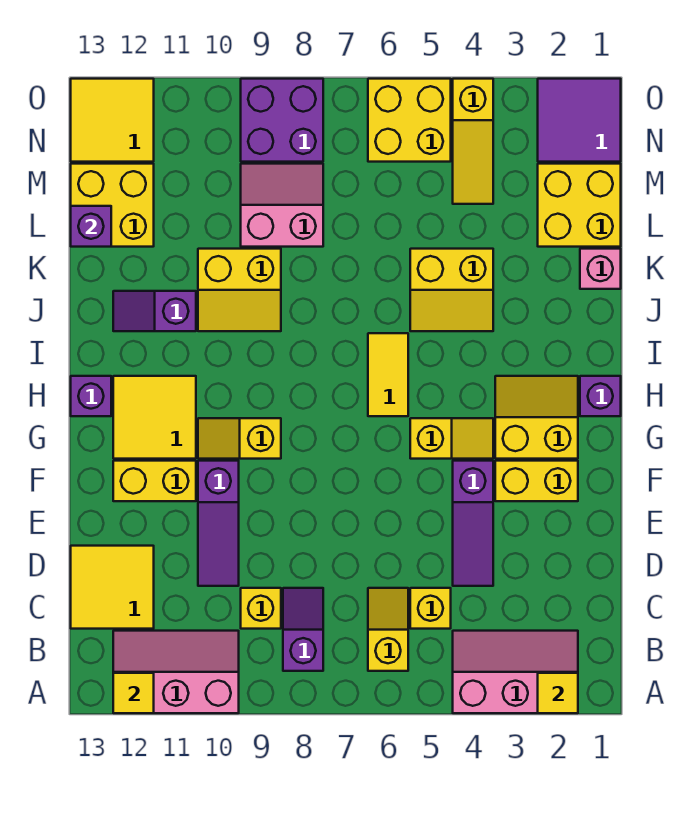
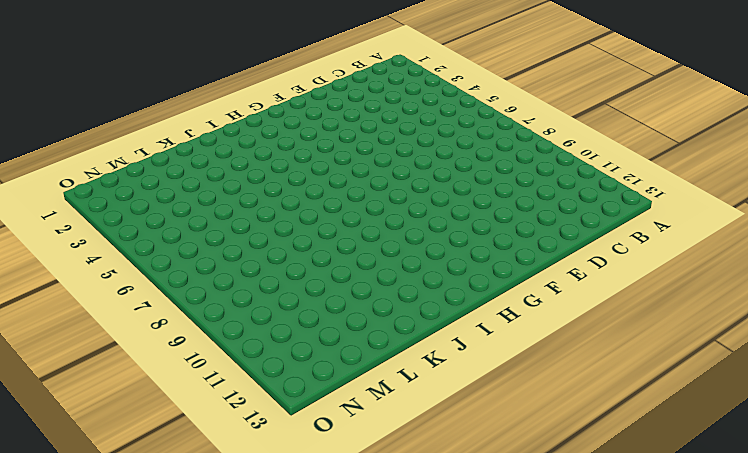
none -> pink 2x3 slope [453,631,578,713]
none -> pink 2x3 slope [113,631,239,713]
none -> yellow 1x2 slope [368,588,408,671]
none -> purple 1x2 slope [283,588,323,671]

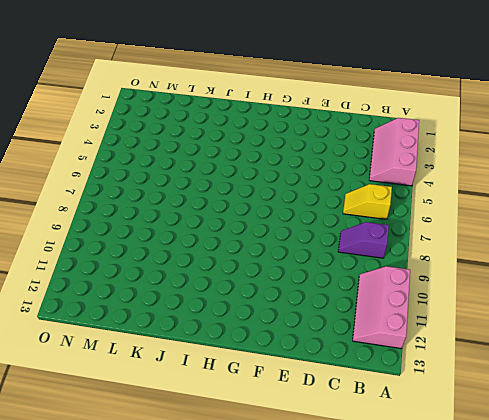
none -> yellow 1x1 brick [410,588,451,629]
none -> yellow 1x1 brick [241,588,281,629]
none -> yellow 2x2 tile [71,546,154,629]
none -> purple 1x3 slope [453,461,493,586]

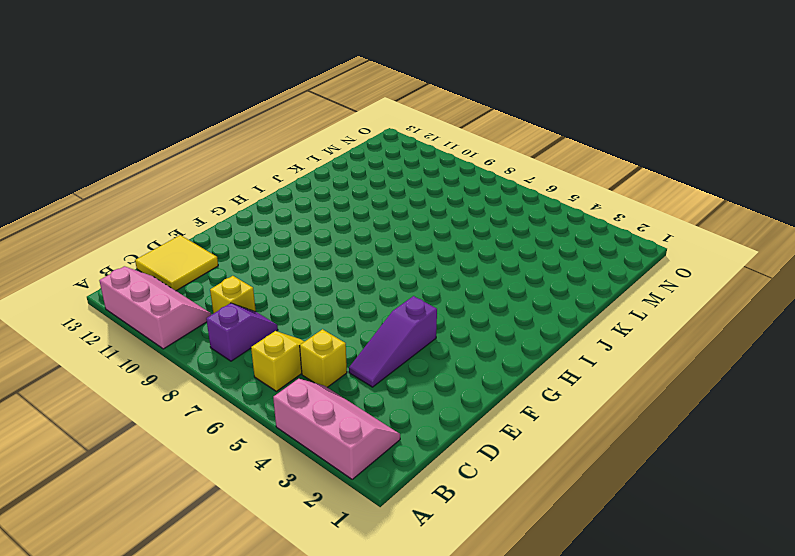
none -> purple 1x3 slope [198,461,239,586]
none -> yellow 1x2 brick [495,461,578,501]
none -> yellow 1x2 brick [113,461,196,501]
none -> yellow 2x2 slope [495,376,578,459]

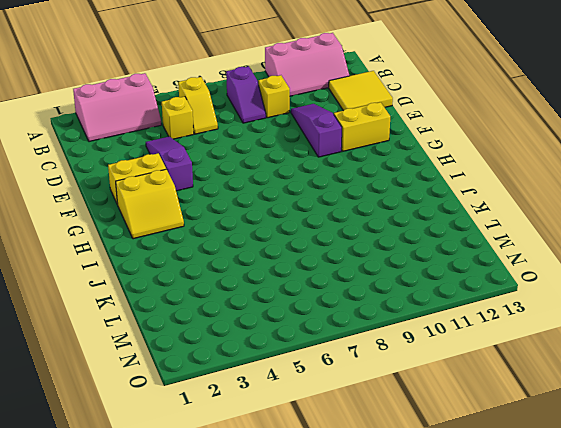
none -> yellow 1x2 slope [410,418,493,459]
none -> yellow 1x2 slope [198,418,281,459]
none -> yellow 2x2 tile [113,376,196,459]
none -> purple 1x1 brick [580,376,621,416]

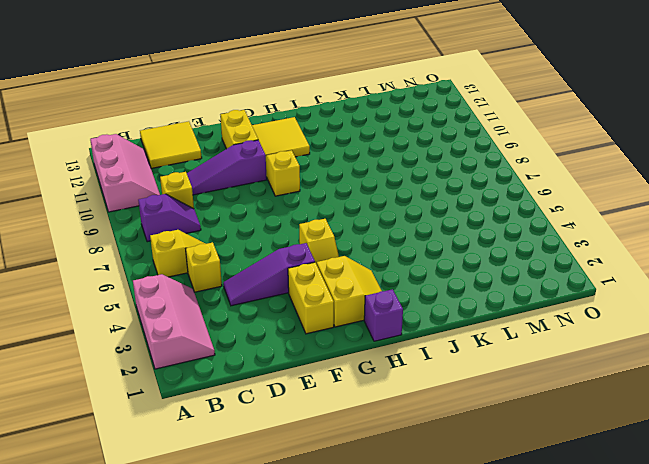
none -> yellow 1x2 tile [368,333,408,416]
none -> purple 1x1 brick [71,376,111,416]
none -> yellow 2x2 slope [410,249,493,331]
none -> yellow 2x2 slope [198,249,281,331]

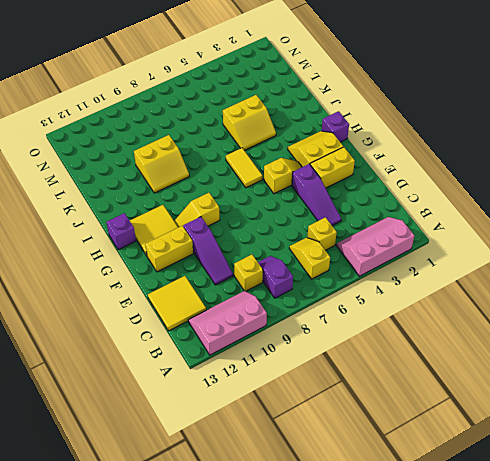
none -> purple 1x2 slope [113,291,196,331]
none -> pink 1x1 brick [580,249,621,289]
none -> yellow 2x2 brick [538,164,621,247]
none -> pink 2x2 slope [241,164,323,247]

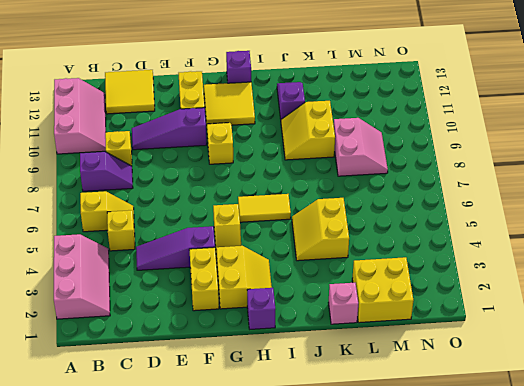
none -> yellow 2x2 brick [71,164,154,247]
none -> yellow 1x3 slope [453,79,493,204]
none -> purple 2x2 tile [538,79,621,162]
none -> yellow 2x2 brick [368,79,451,162]

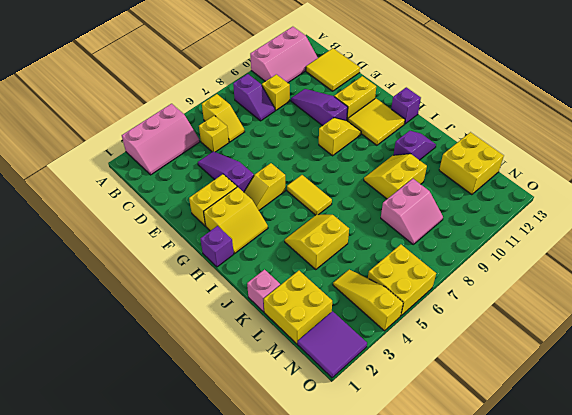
none -> purple 2x2 brick [241,79,323,162]
none -> yellow 2x2 tile [71,79,154,162]
none -> yellow 1x1 tile [538,673,578,713]
none -> yellow 1x1 tile [113,673,154,713]

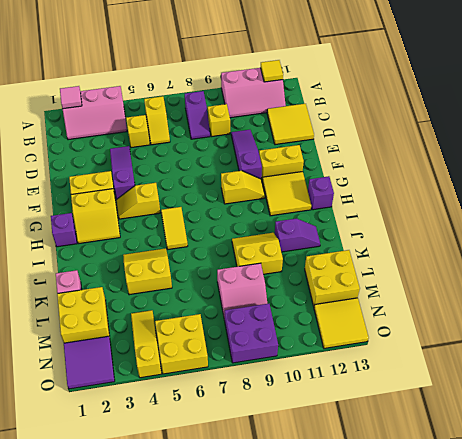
pink 1x1 tile [60,86,82,109] -> yellow 1x1 tile [538,673,578,713]
none -> purple 1x1 brick [71,206,111,247]

